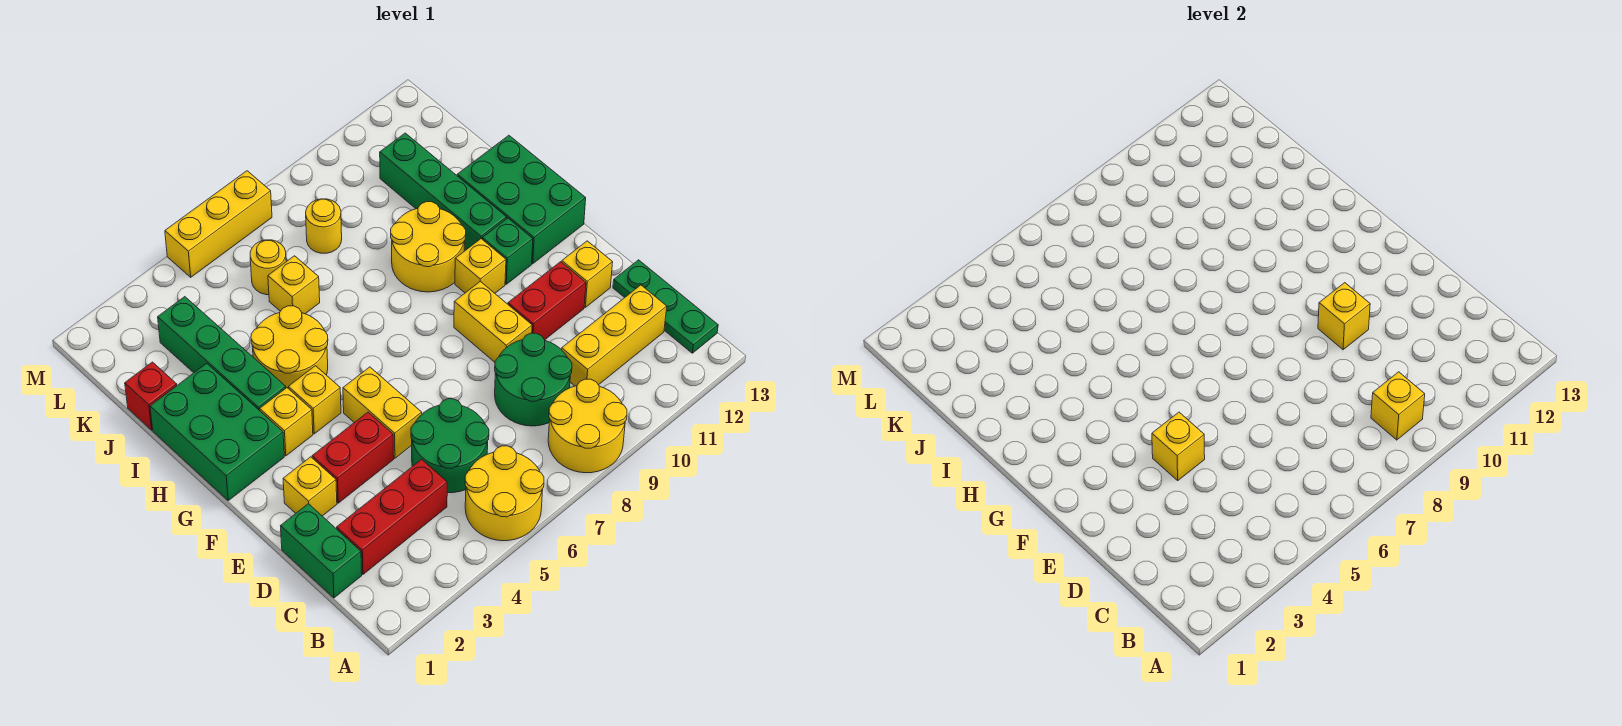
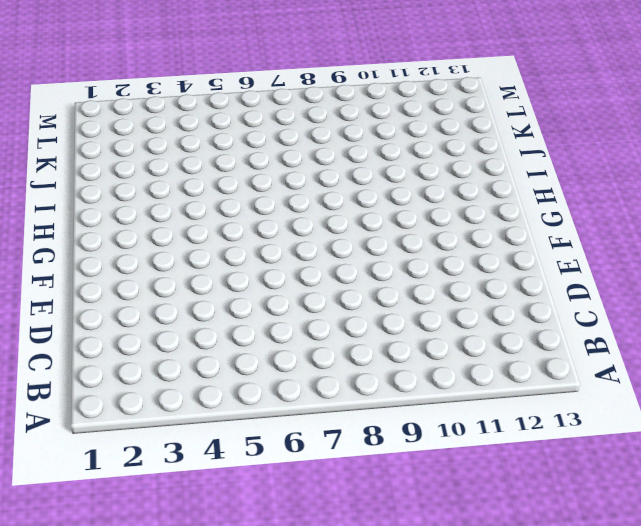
none -> yellow 2x2 round brick [465,446,544,541]
none -> yellow 2x2 round brick [548,379,627,473]
none -> green 1x3 plate [613,260,718,353]
none -> green 1x2 brick [281,504,362,598]

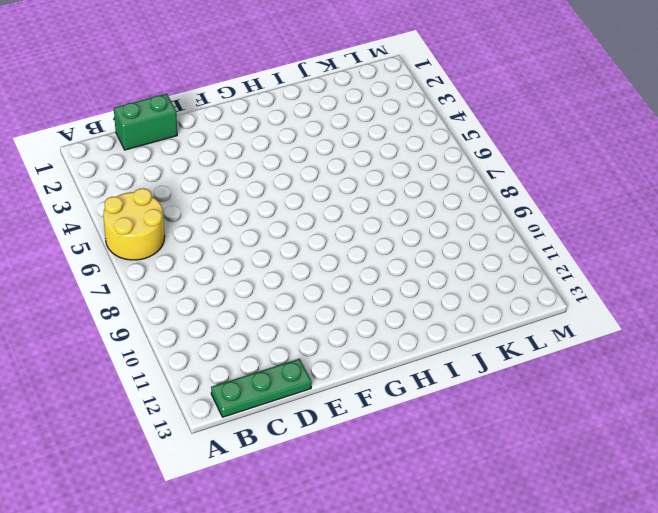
none -> yellow 2x2 round brick [548,379,627,473]
none -> red 1x3 brick [337,459,447,574]
none -> green 2x2 round brick [411,399,489,493]
none -> green 2x2 round brick [495,333,572,426]

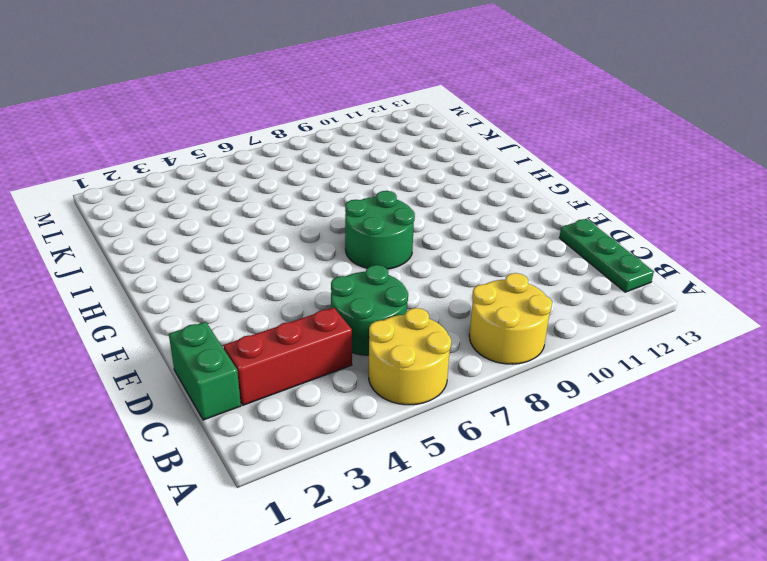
green 2x2 round brick [345,191,415,269] -> green 2x2 round brick moved to [495,333,572,426]
none -> yellow 1x3 brick [562,285,667,386]
none -> yellow 1x1 brick [283,457,337,516]
none -> red 1x2 brick [312,412,394,503]
none -> yellow 1x2 brick [343,367,422,458]

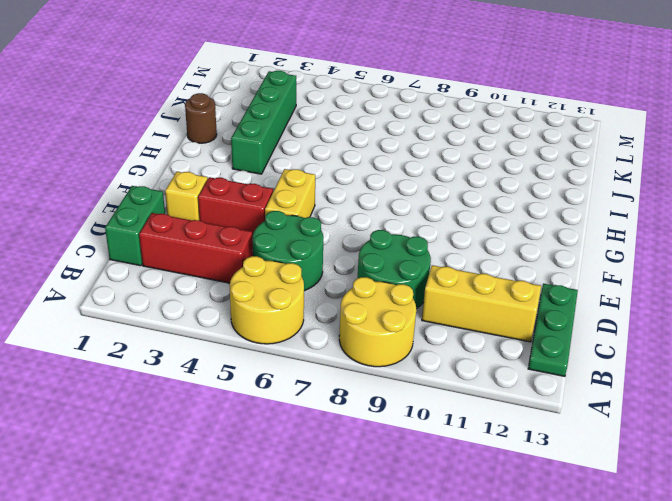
brown 1x1 round brick [185,93,217,143] -> green 2x3 brick [150,363,284,500]
none -> yellow 1x2 brick [454,281,532,362]
none -> red 1x2 brick [508,262,586,340]
none -> yellow 1x1 brick [562,241,613,307]
none -> yellow 1x1 brick [260,388,313,456]

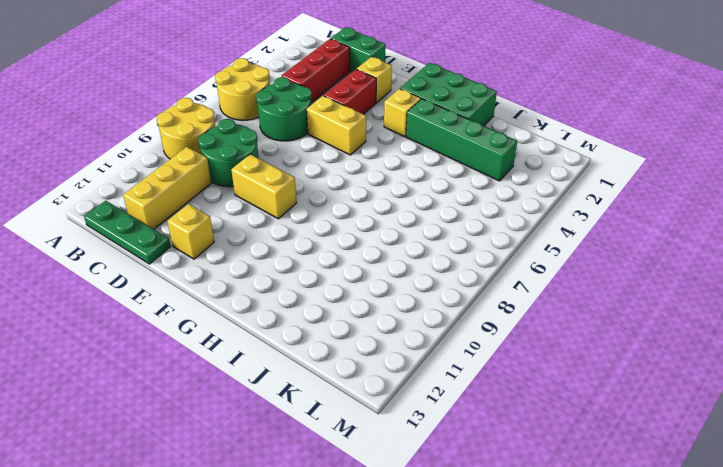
none -> red 1x2 brick [508,262,586,340]
none -> yellow 1x1 brick [288,366,341,434]
none -> yellow 1x1 brick [455,239,506,293]
none -> green 1x1 brick [482,218,533,284]

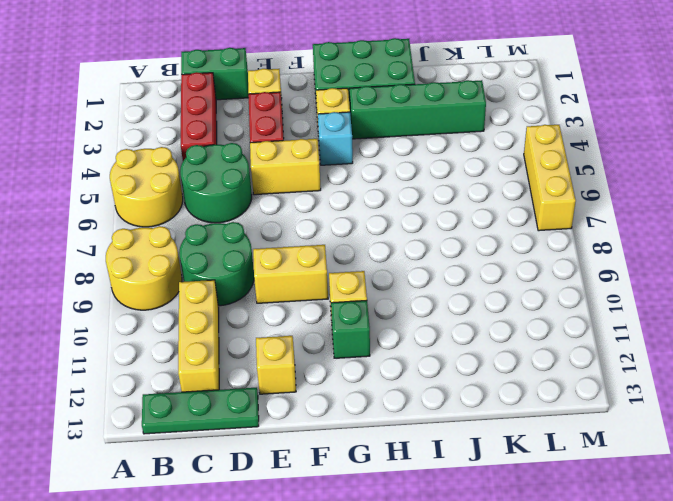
cyan 1x1 brick [318,112,353,165] -> yellow 1x1 brick [288,366,341,434]
none -> red 1x2 brick [508,262,586,340]
none -> green 2x3 brick [457,135,586,264]
none -> yellow 2x2 round brick [251,306,328,388]
none -> yellow 2x2 round brick [391,202,466,292]

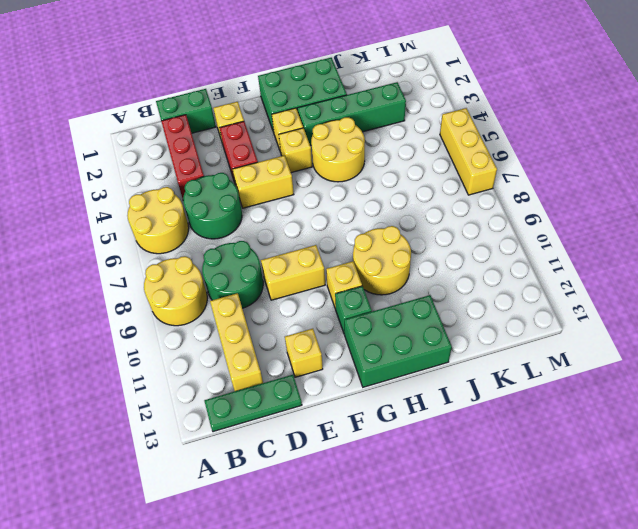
none -> red 1x2 brick [508,262,586,340]
none -> green 1x4 brick [380,133,507,250]
none -> red 1x1 brick [125,362,177,430]
none -> yellow 1x1 brick [268,256,320,314]

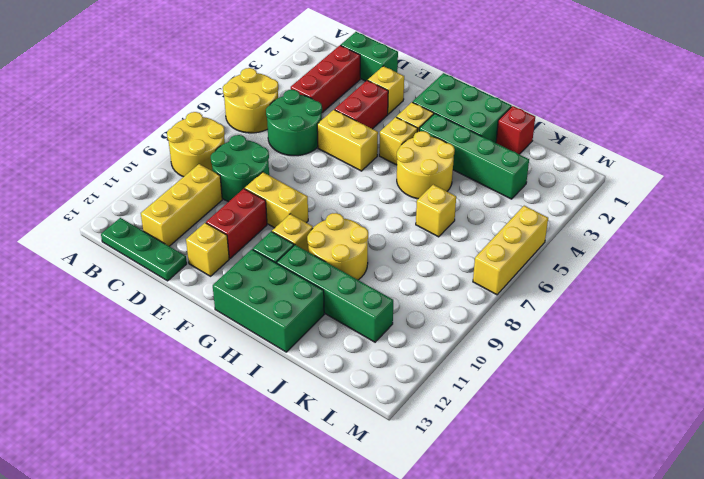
none -> yellow 1x1 round brick [250,240,286,295]
none -> yellow 1x1 round brick [306,199,342,253]
none -> yellow 1x1 brick [1371,372,1425,440]
none -> yellow 1x1 brick [1152,412,1205,480]

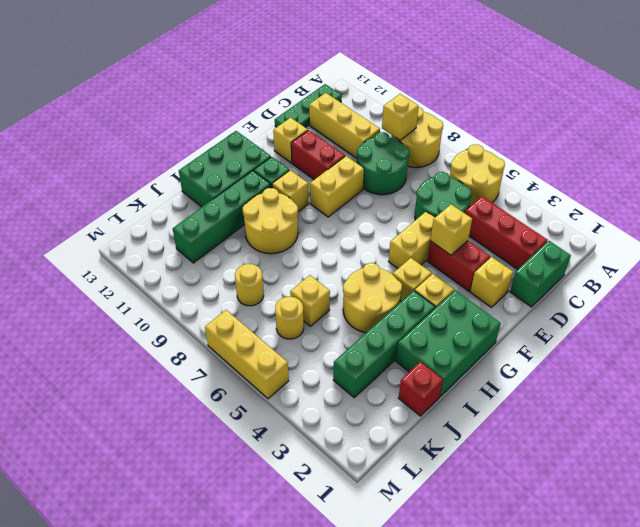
none -> yellow 1x1 brick [1318,283,1370,350]

